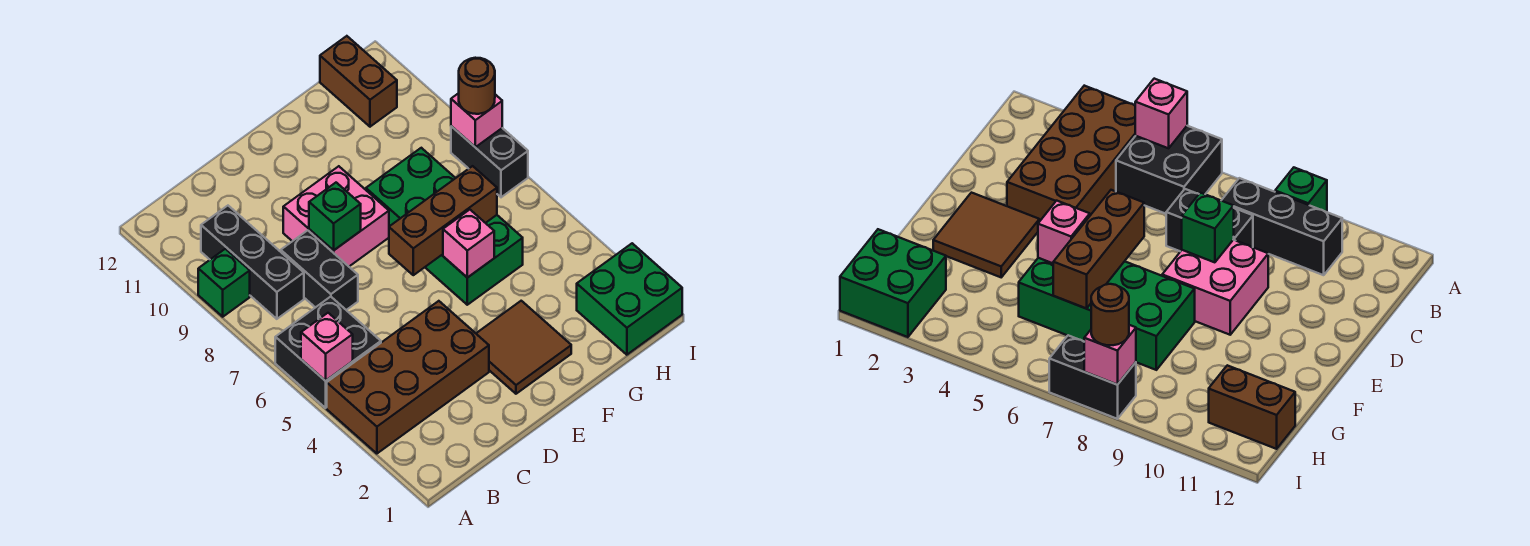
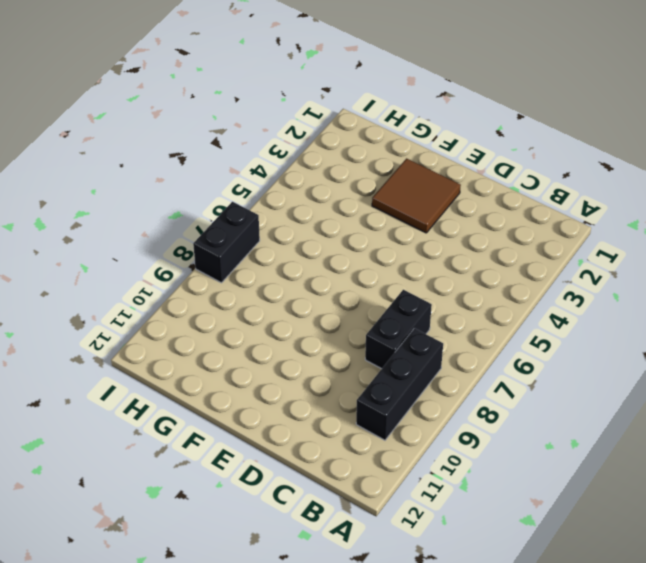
none -> brown 2x4 brick [327,301,489,454]
none -> black 2x2 brick [275,297,381,408]
none -> green 1x1 brick [198,249,250,317]

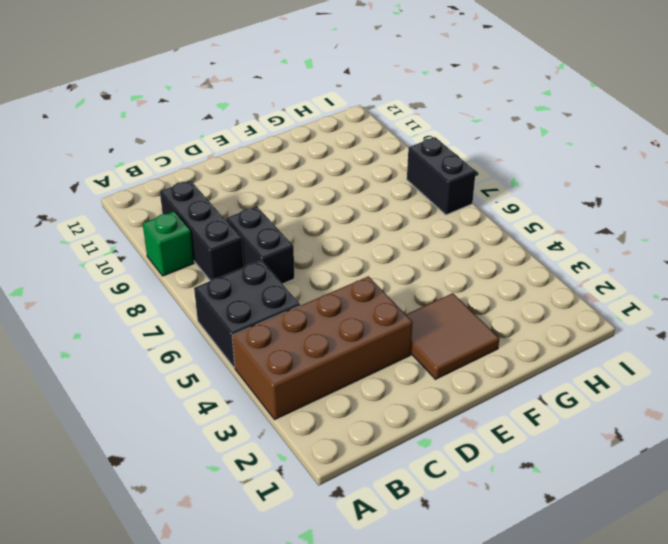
none -> pink 2x2 brick [283,166,389,266]
none -> green 2x4 brick [366,148,523,305]
none -> green 2x2 brick [577,243,682,355]

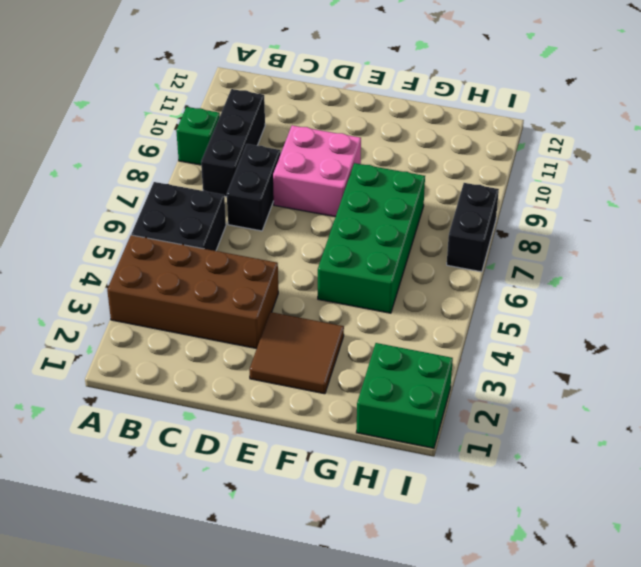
none -> brown 1x2 brick [320,36,397,127]
none -> pink 1x1 brick [301,313,353,381]
none -> green 1x1 brick [309,183,361,251]

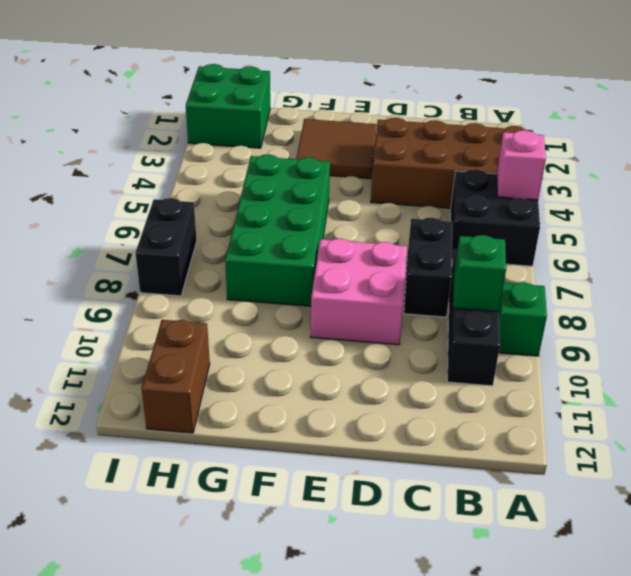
green 1x1 brick [453,235,506,312] -> green 1x1 brick moved to [309,183,361,251]
none -> brown 1x3 brick [389,166,497,275]
none -> pink 1x1 brick [443,210,494,278]
none -> pink 1x1 brick [451,93,502,147]

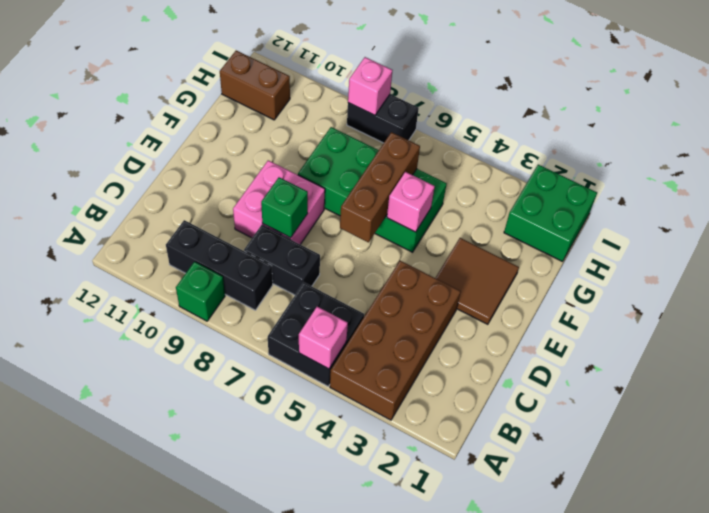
none -> brown 1x1 round brick [459,58,495,114]

